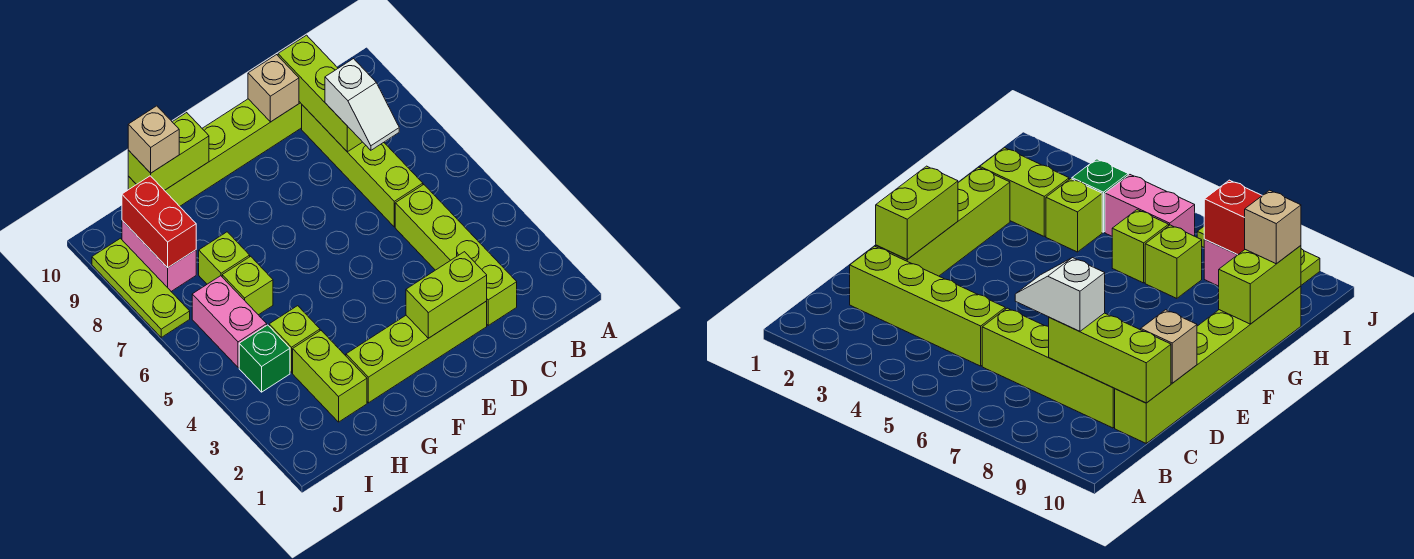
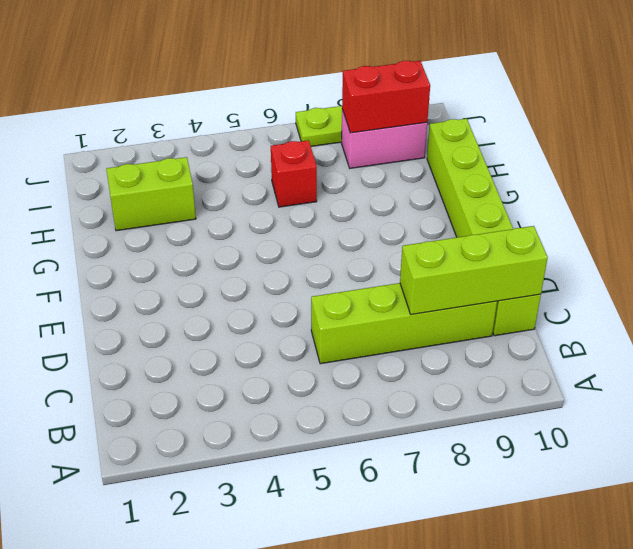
red 1x1 brick [271,140,317,207] -> lime 1x1 brick [222,256,273,315]
none -> lime 1x4 brick [395,185,517,325]
none -> lime 1x4 brick [346,301,487,403]
none -> lime 1x1 brick [269,306,320,373]

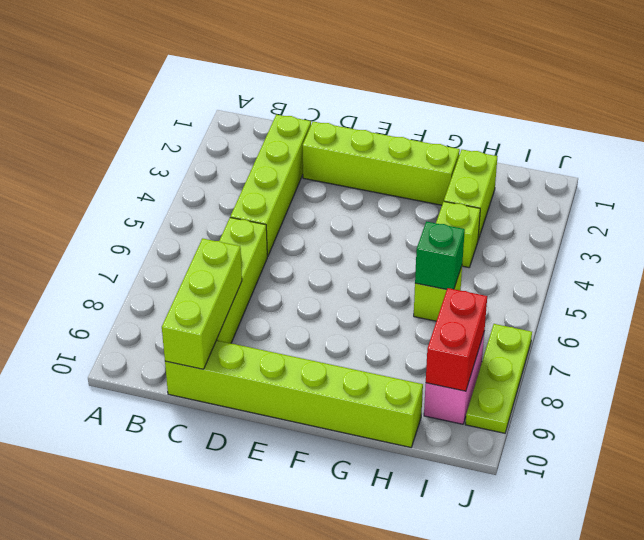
green 1x1 brick [415,221,465,290] -> green 1x1 brick moved to [239,325,290,392]
none -> lime 1x1 brick [199,232,250,284]
none -> pink 1x2 brick [192,276,267,368]
none -> lime 1x2 brick [406,252,487,338]

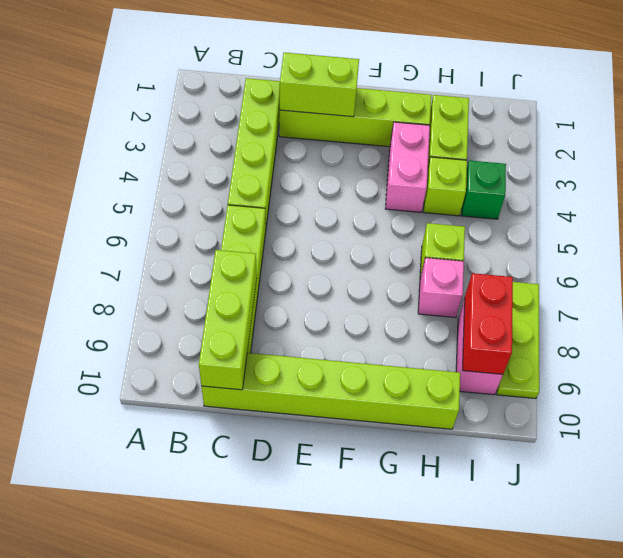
pink 1x2 brick [385,122,430,212] -> pink 1x2 brick moved to [192,276,267,368]
pink 1x1 brick [418,258,464,318] -> lime 1x1 brick [199,232,250,284]
none -> tan 1x1 brick [248,55,299,122]
none -> lime 1x2 brick [128,113,209,190]
none -> white 1x2 slope [325,59,399,150]

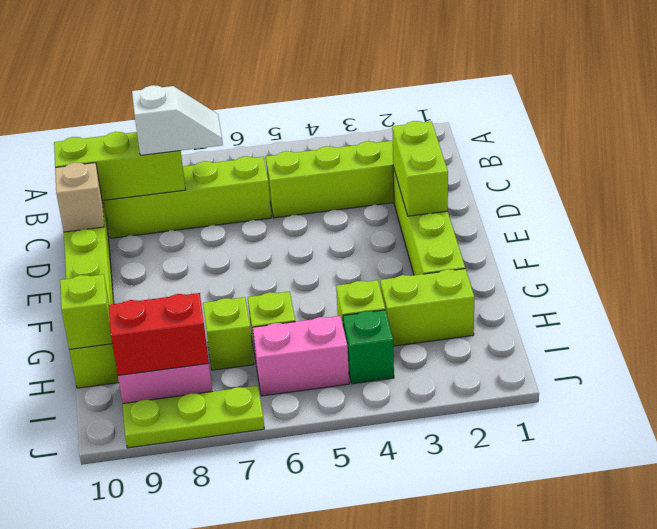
lime 1x1 brick [60,274,112,349] -> lime 1x2 brick [128,113,209,190]
none -> tan 1x1 brick [128,106,179,173]

